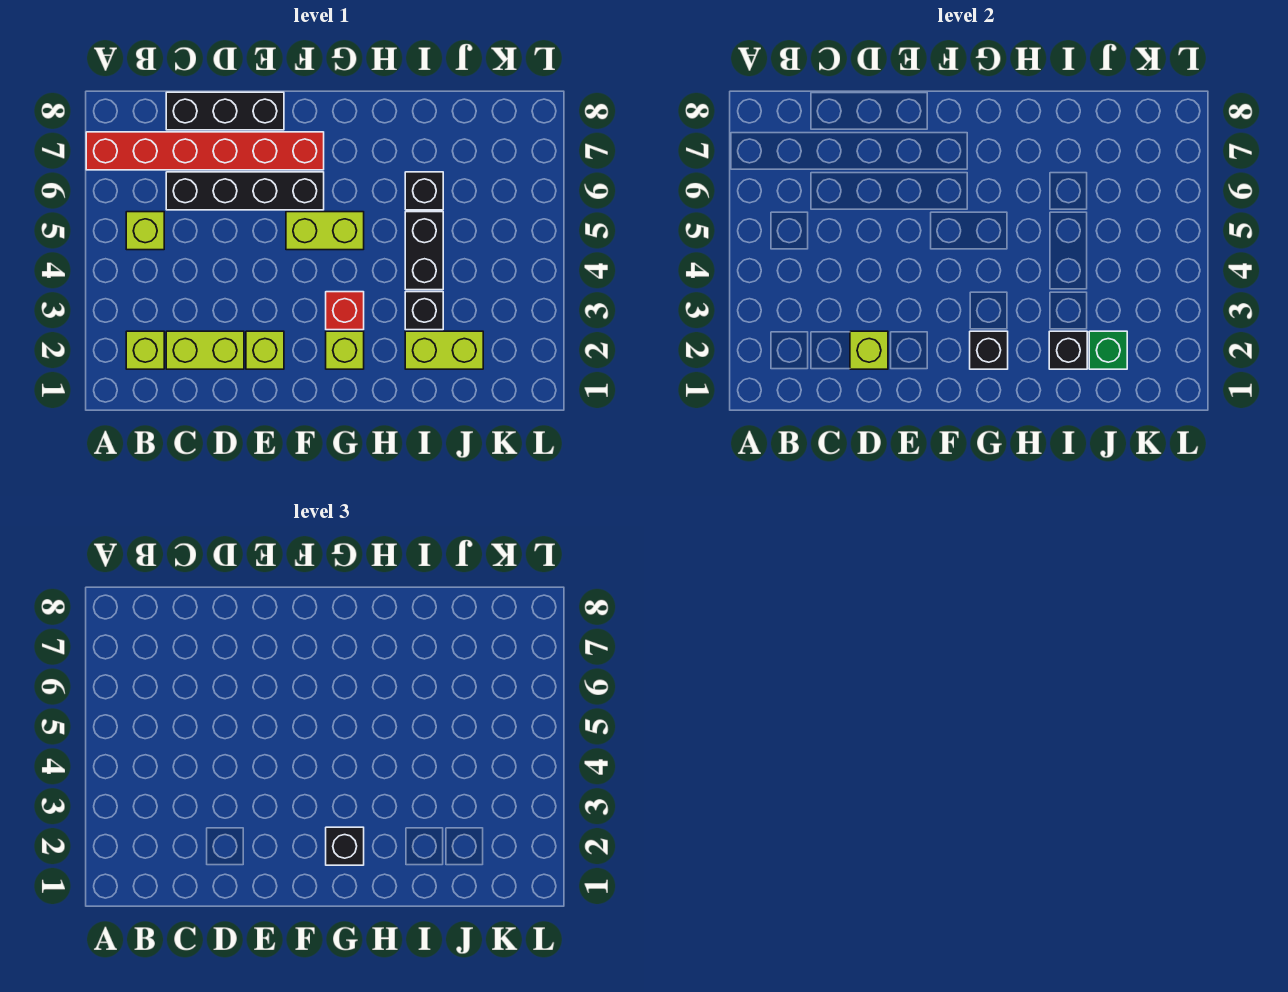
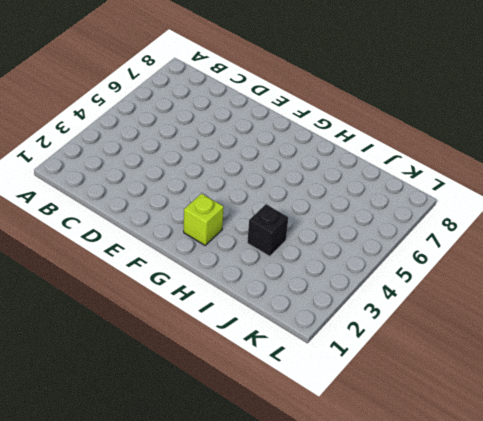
none -> red 1x6 brick [86,132,324,170]
none -> lime 1x1 brick [126,331,164,369]
none -> lime 1x1 brick [126,212,164,250]

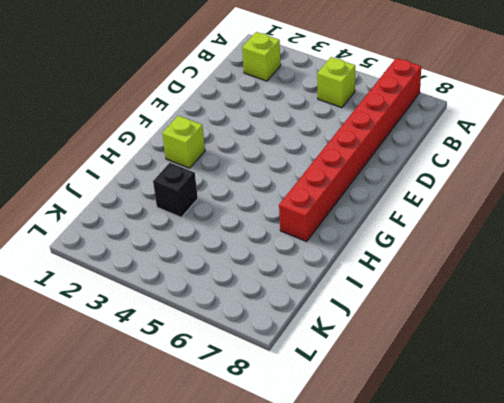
red 1x8 brick [279,58,421,241] -> red 1x6 brick [86,132,324,170]
none -> lime 1x2 brick [166,331,244,369]
none -> black 1x4 brick [166,172,324,210]
none -> black 1x3 brick [166,92,284,130]

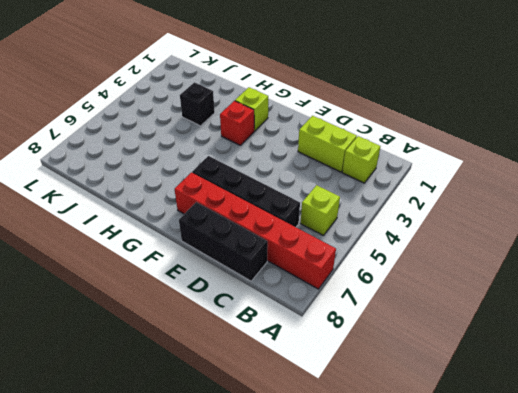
none -> lime 1x1 brick [246,331,284,369]
none -> lime 1x2 brick [286,212,364,250]
none -> lime 1x2 brick [405,331,483,369]

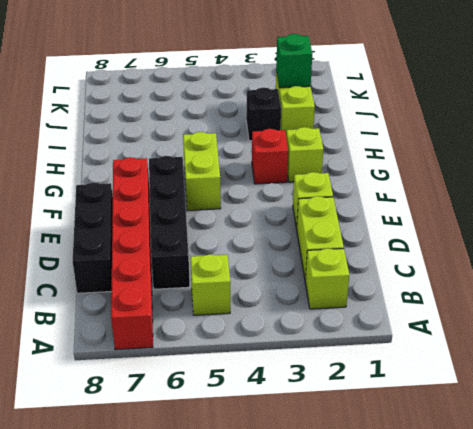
none -> black 1x2 brick [405,212,443,290]
none -> black 1x1 brick [405,172,443,210]
none -> lime 1x1 brick [850,331,888,369]

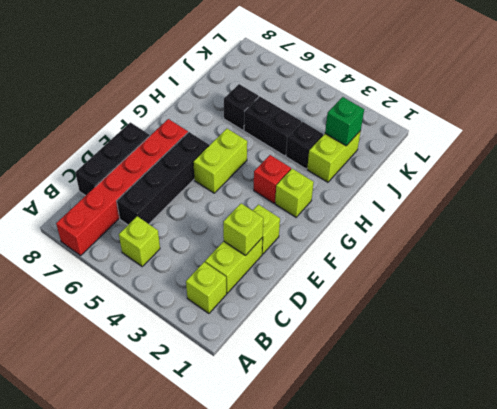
none -> black 1x1 brick [970,331,1008,369]
none -> black 1x1 brick [1049,331,1087,369]
none -> black 1x1 brick [326,827,364,865]

